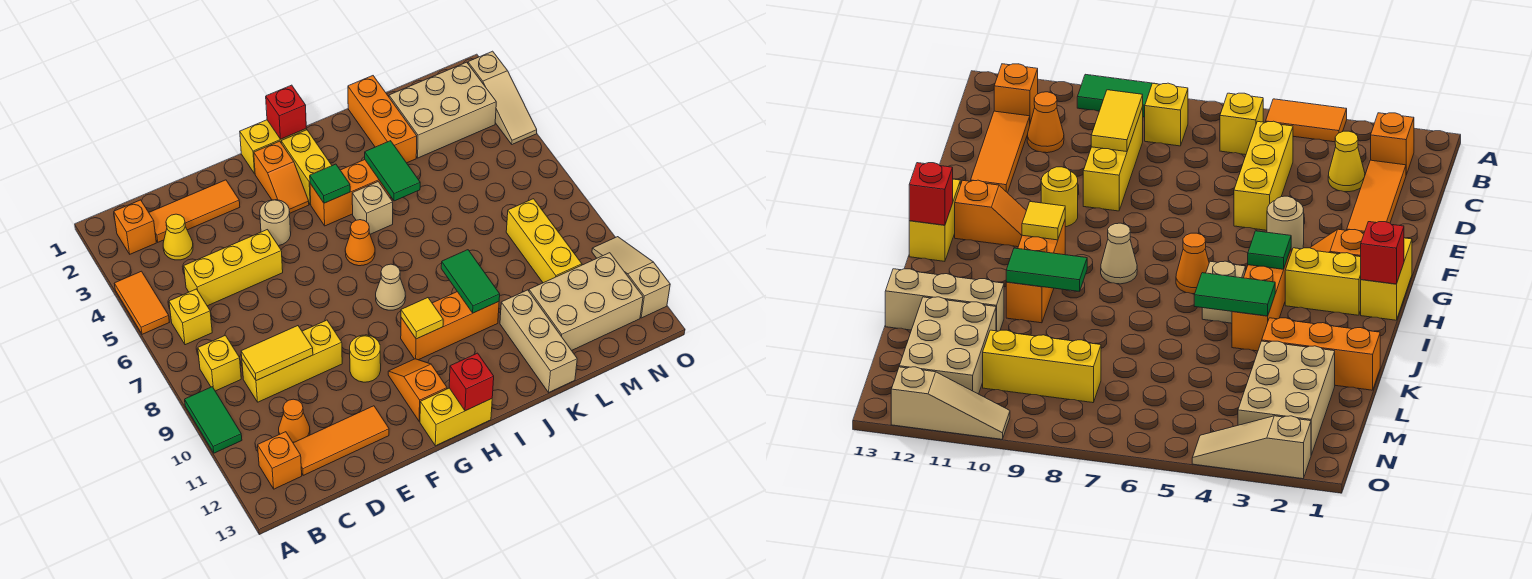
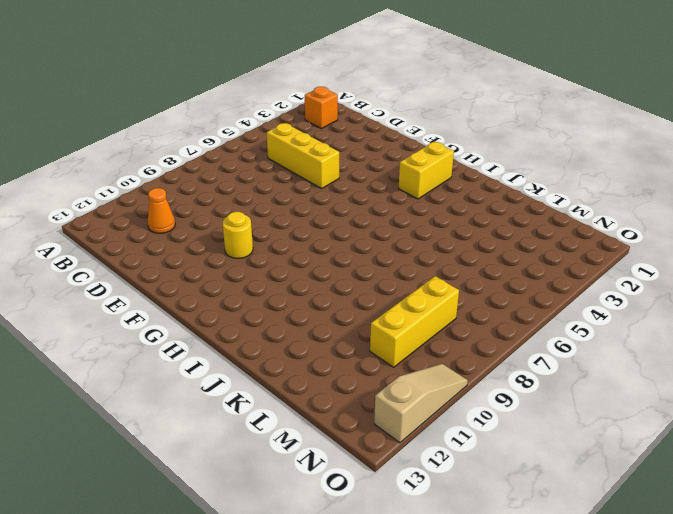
none -> orange 1x2 tile [114,271,169,334]
none -> green 1x2 tile [185,387,242,453]
none -> yellow 1x1 brick [169,289,212,345]
none -> yellow 1x1 brick [198,335,241,391]

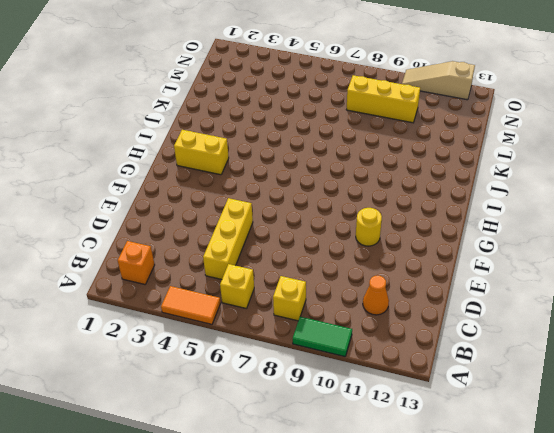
none -> orange 1x1 brick [258,432,302,489]
none -> orange 1x3 tile [149,180,240,242]
none -> yellow 1x1 cone [163,214,193,260]
none -> yellow 1x3 brick [242,320,342,402]

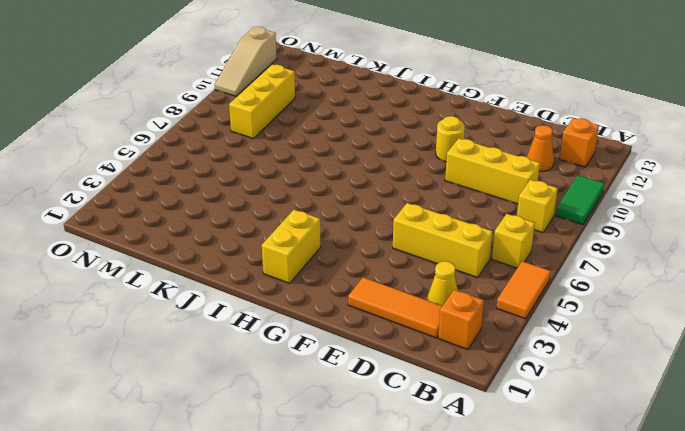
none -> orange 1x3 tile [293,406,389,475]
none -> tan 1x1 round brick [260,200,291,246]
none -> yellow 1x2 brick [240,120,306,174]
none -> orange 1x2 slope [254,141,309,213]

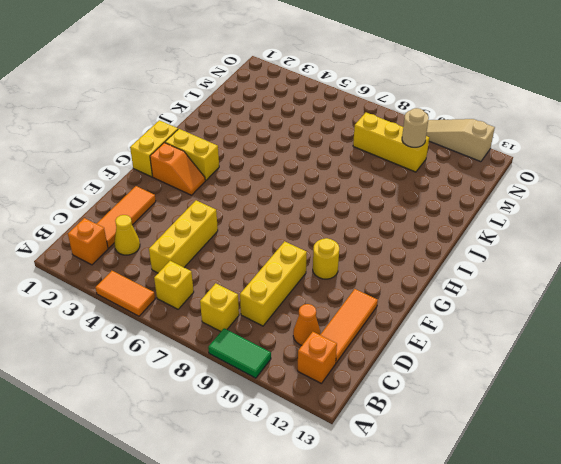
tan 1x1 round brick [402,108,429,147] -> tan 1x1 round brick moved to [260,200,291,246]
none -> orange 1x2 slope [388,359,447,421]
none -> yellow 1x2 brick [420,388,492,446]
none -> orange 1x3 brick [310,160,391,226]
none -> orange 1x1 cone [345,220,375,266]

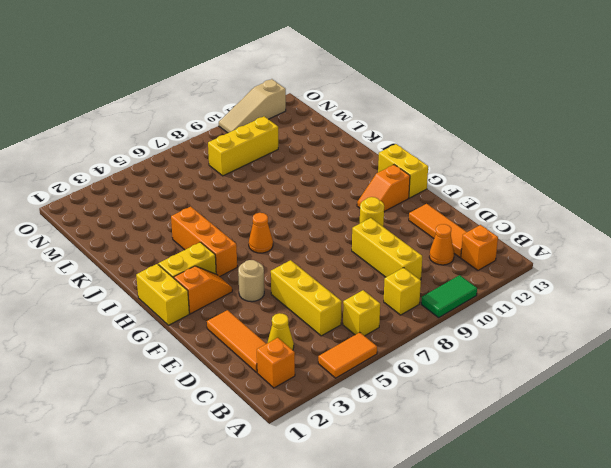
none -> tan 1x1 cone [376,264,406,310]
none -> orange 1x3 brick [401,292,499,360]
none -> tan 1x1 brick [352,182,393,234]
none -> orange 1x3 brick [348,76,417,163]

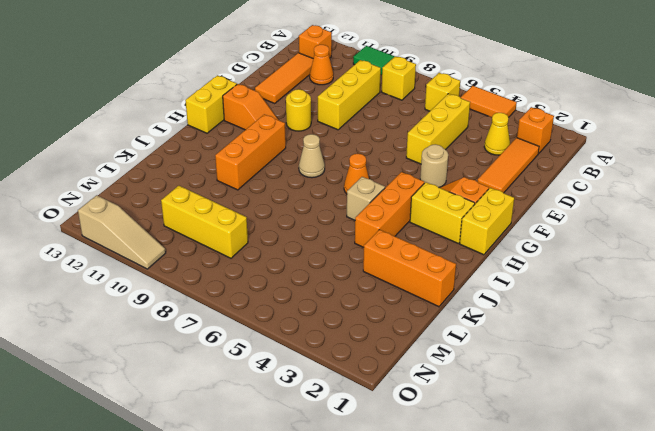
none -> tan 1x3 brick [500,290,577,392]
none -> tan 2x3 brick [389,62,496,158]
none -> tan 2x3 brick [529,253,643,351]
none -> tan 1x3 slope [468,51,537,144]

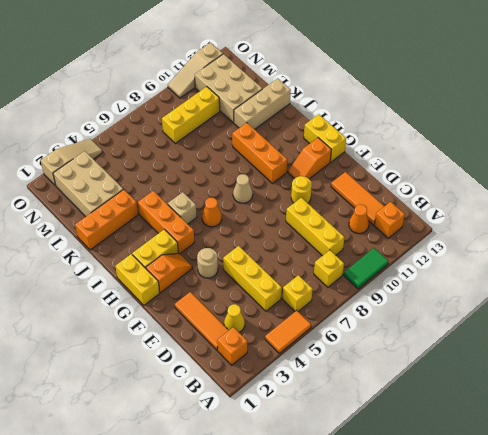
none -> yellow 1x2 tile [241,326,313,381]
none -> red 1x1 brick [266,85,306,139]
none -> green 1x1 tile [310,164,350,203]
none -> yellow 1x1 tile [401,298,443,339]

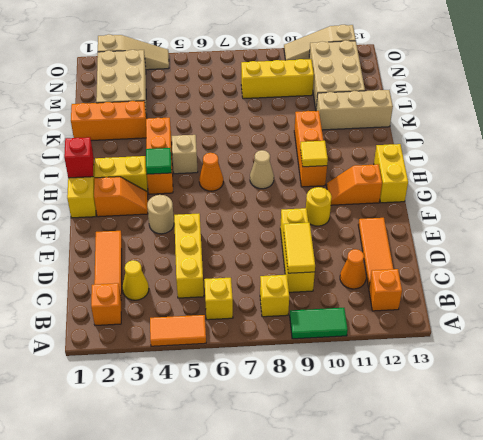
none -> red 1x1 brick [449,353,494,411]
none -> green 1x2 tile [365,141,420,201]
none -> green 1x2 tile [441,250,500,313]

